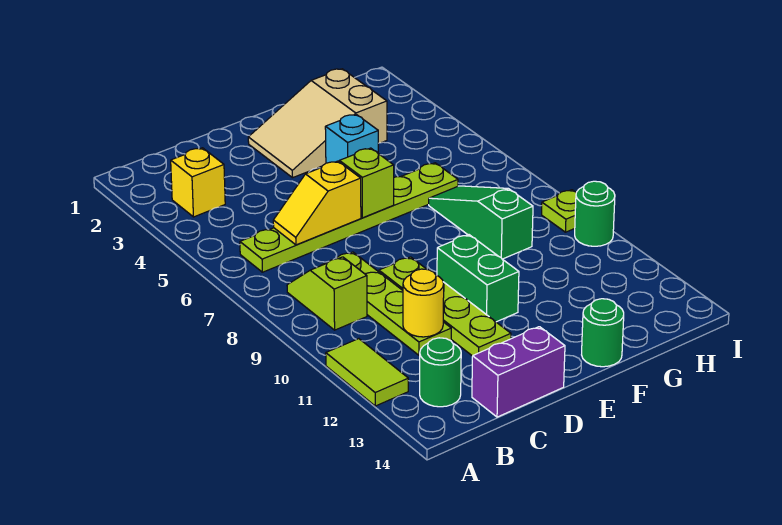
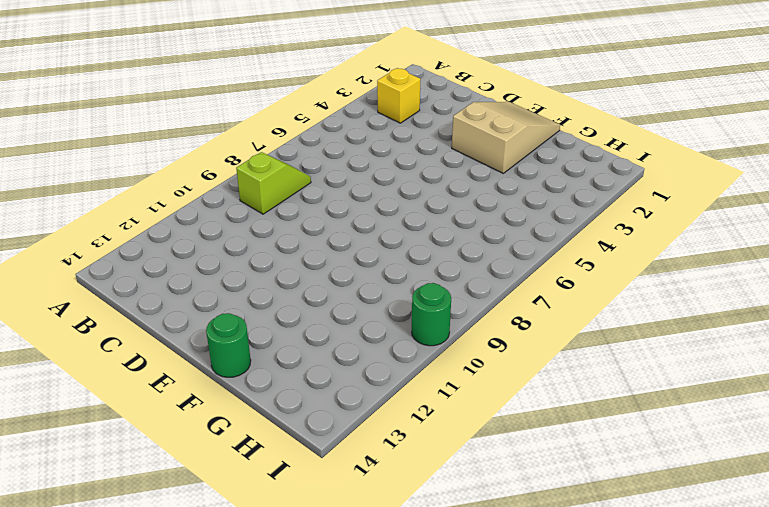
tan 2x3 slope [452,102,560,173] -> tan 2x3 slope turned to [248,69,387,178]
none -> lime 1x2 tile [326,339,408,406]
none -> lime 1x6 plate [240,163,458,272]
none -> green 1x1 round brick [420,338,461,407]

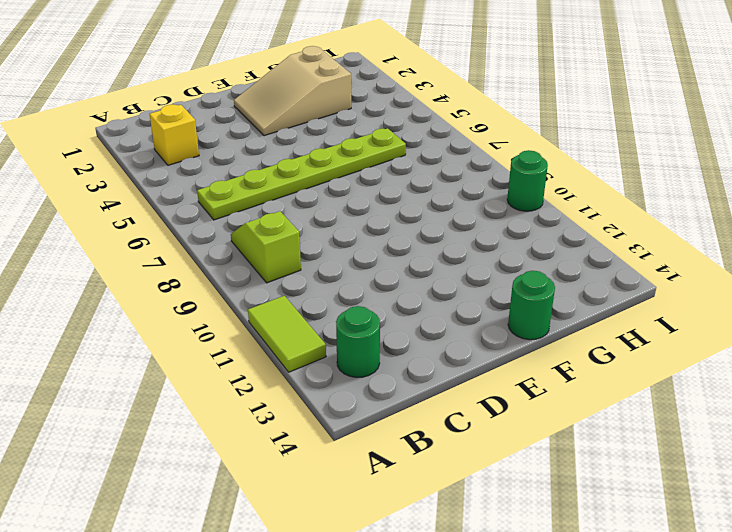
none -> lime 1x4 plate [321,252,451,355]
none -> purple 1x2 brick [472,327,565,417]
none -> lime 1x4 plate [379,257,511,356]

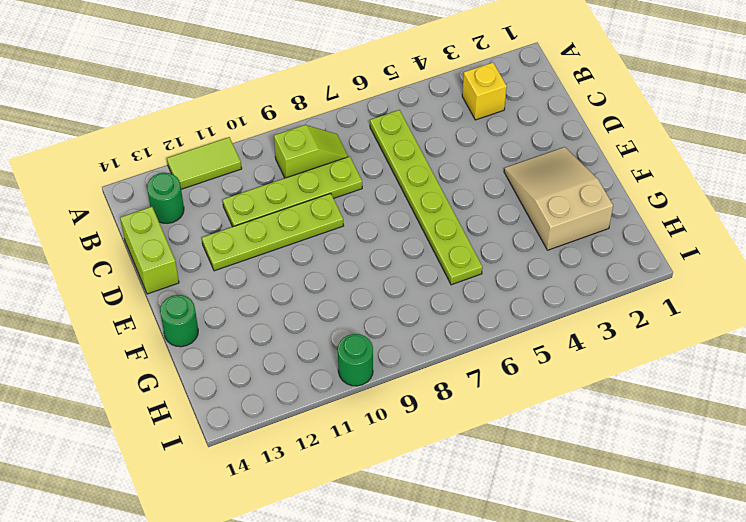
lime 1x2 brick [120,207,179,294] -> purple 1x2 brick [472,327,565,417]
none -> green 1x2 brick [437,235,519,322]
none -> cyan 1x1 brick [325,114,378,163]
none -> green 1x3 slope [429,186,533,259]

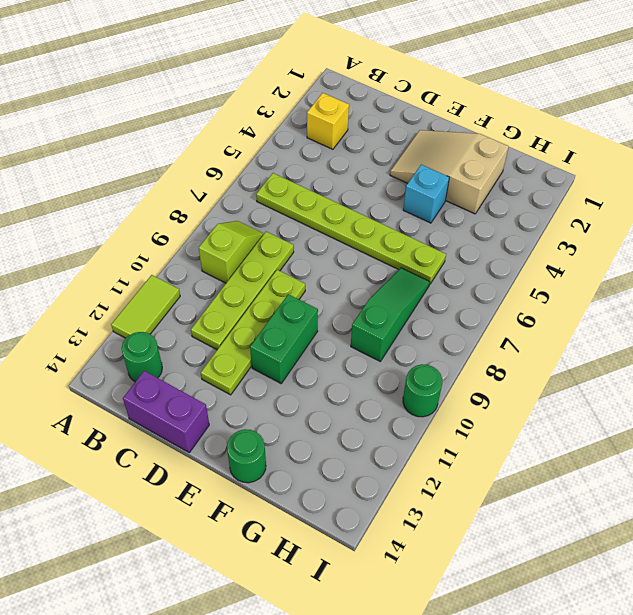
none -> lime 1x1 plate [542,190,576,232]
none -> yellow 1x2 slope [273,161,361,245]
none -> yellow 1x1 round brick [403,269,444,337]

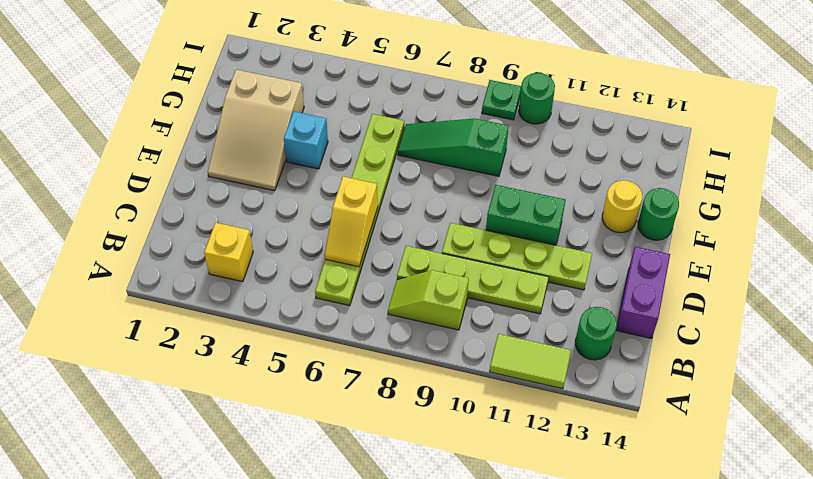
yellow 1x1 round brick [602,180,642,233] -> yellow 1x1 round brick moved to [403,269,444,337]
green 1x1 plate [482,80,521,120] -> lime 1x1 plate [542,190,576,232]
none -> lime 1x1 brick [339,148,394,218]

